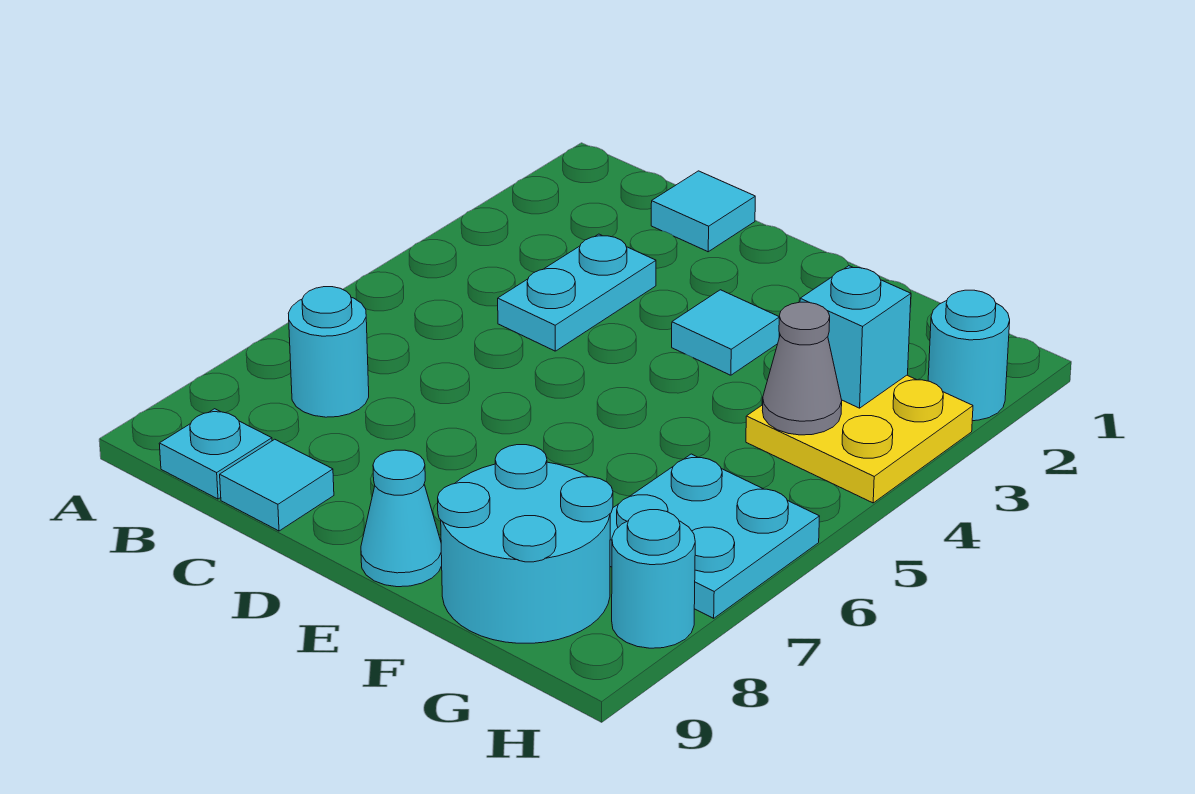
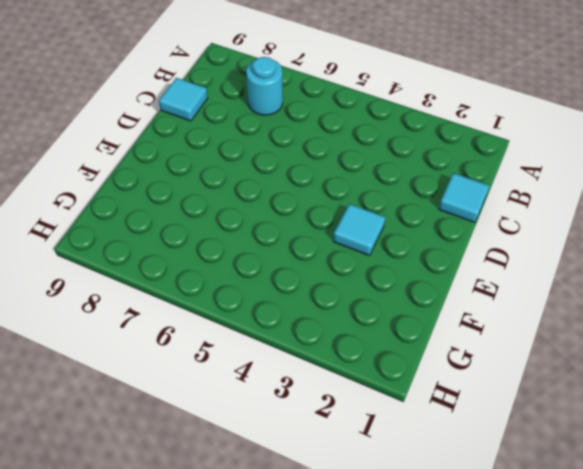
none -> cyan 1x1 plate [159,409,272,499]
none -> cyan 1x2 plate [498,234,656,351]
none -> cyan 1x1 cone [361,450,442,587]

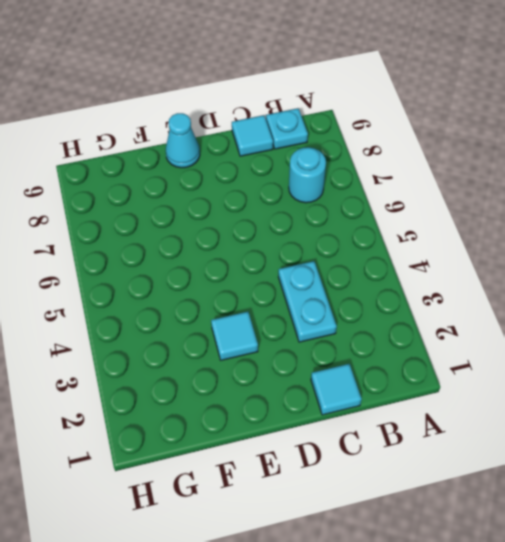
none -> cyan 2x2 round brick [438,445,613,643]
none -> yellow 2x2 plate [746,375,973,503]
none -> cyan 2x2 plate [610,454,820,618]

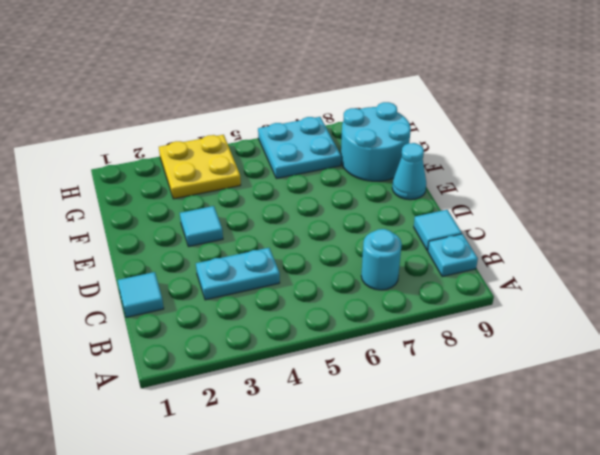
none -> cyan 1x1 round brick [928,290,1010,421]
none -> cyan 1x1 round brick [612,510,695,648]
none -> cyan 1x1 brick [800,266,911,408]

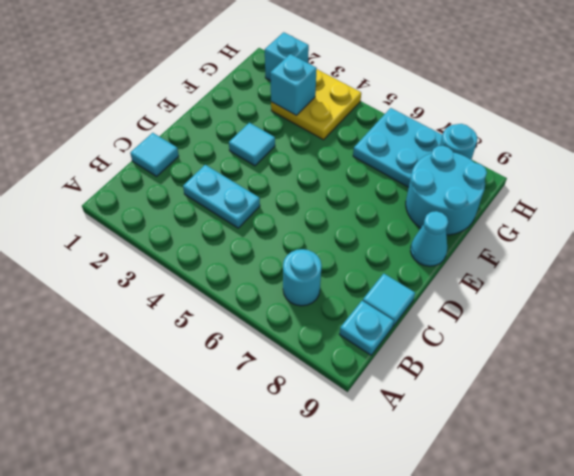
cyan 1x1 brick [265,32,309,81] -> cyan 1x1 round brick [928,290,1010,421]
none -> grey 1x1 cone [762,302,842,435]

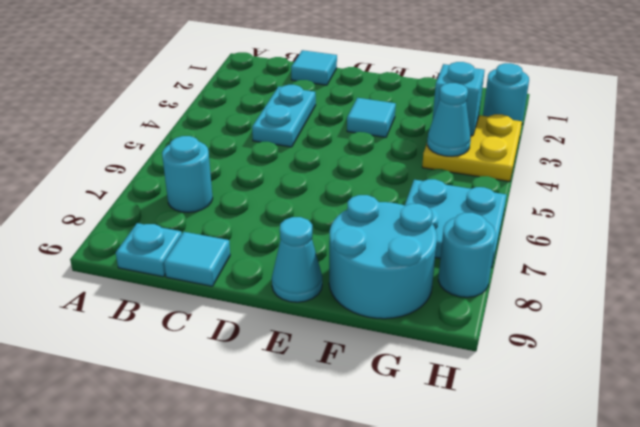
cyan 1x1 cone [427,83,471,156] -> grey 1x1 cone [762,302,842,435]

